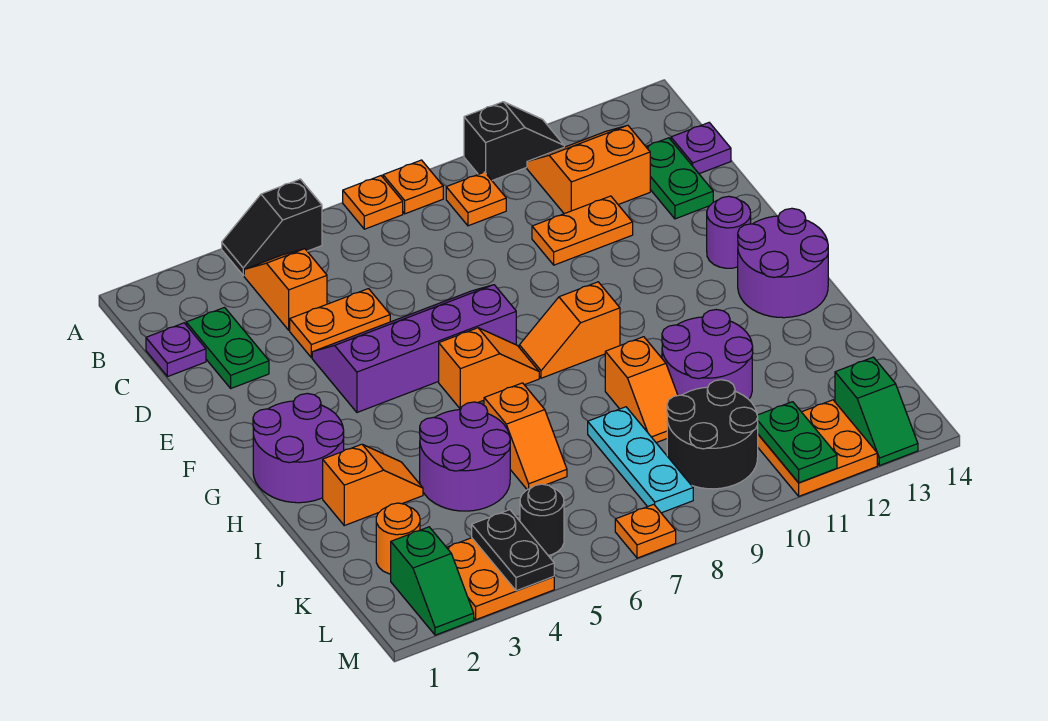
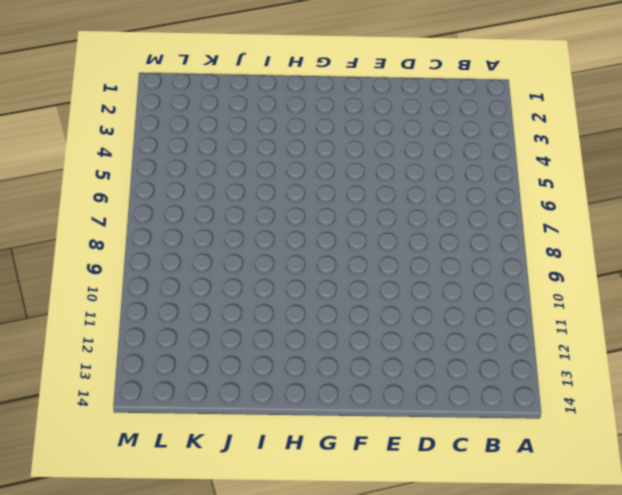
none -> black 1x2 slope [222,179,322,275]
none -> orange 1x1 plate [343,176,403,229]
none -> orange 1x1 plate [383,160,443,214]
none -> black 1x2 slope [464,102,564,180]

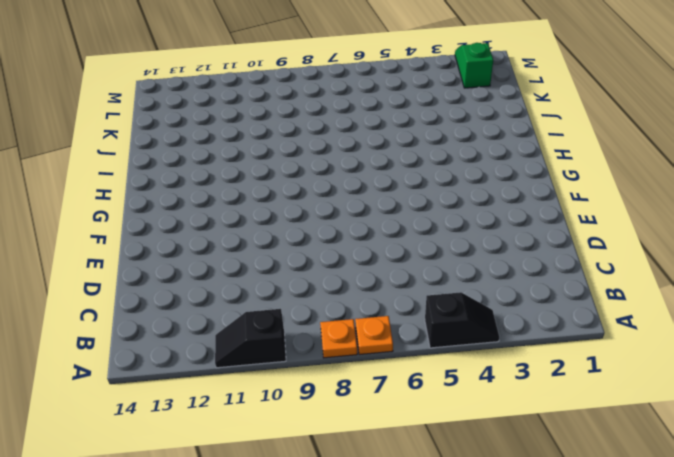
none -> orange 1x2 slope [244,249,327,330]
none -> orange 1x1 plate [446,172,506,226]
none -> orange 2x2 slope [527,125,650,214]
none -> purple 1x1 plate [146,323,206,377]

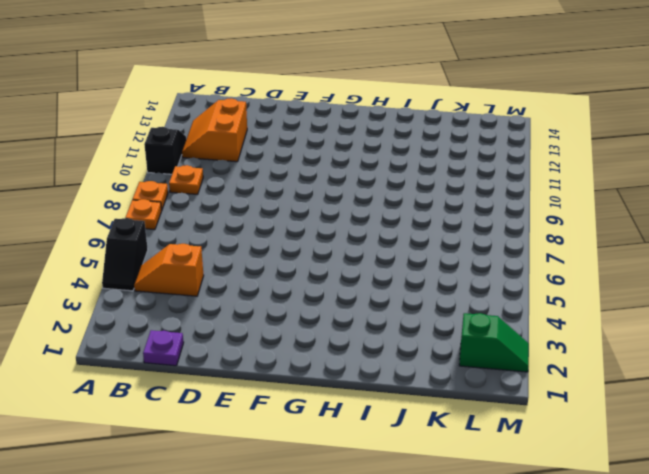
none -> green 1x2 plate [186,308,269,388]
none -> green 1x2 plate [646,138,713,219]
none -> purple 1x1 plate [671,123,731,174]
none -> orange 1x2 plate [290,289,390,358]

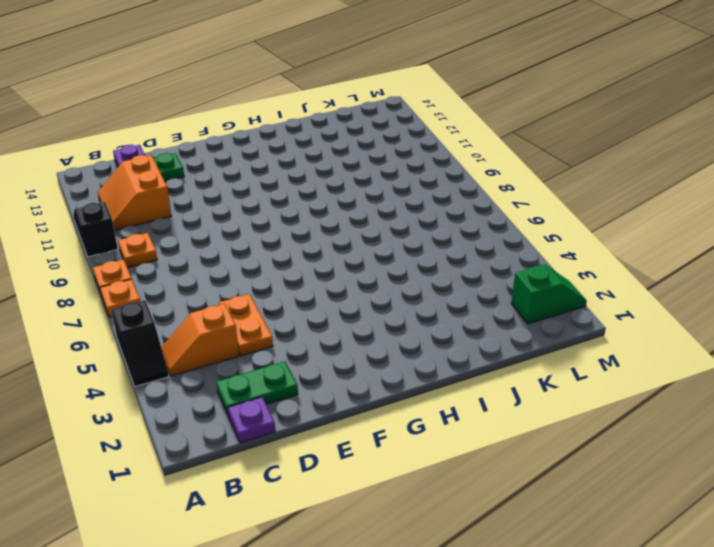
none -> orange 1x2 plate [532,196,633,265]
none -> purple 2x4 slope [312,285,516,412]
none -> purple 1x1 round brick [707,196,751,268]
none -> purple 2x2 round brick [253,393,344,503]

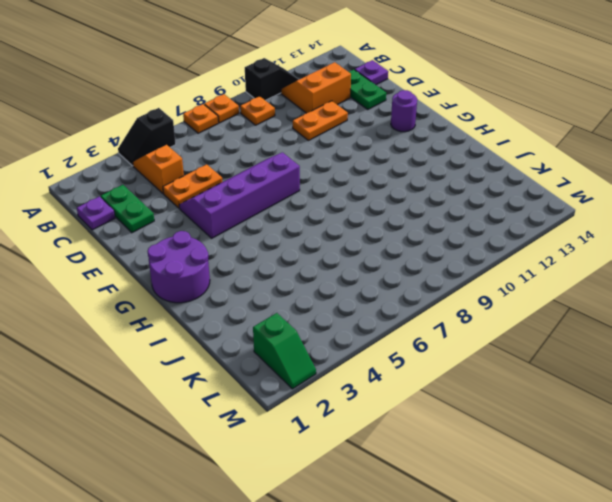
none -> orange 1x2 slope [439,328,539,409]
none -> orange 1x2 slope [519,282,620,378]
none -> purple 2x2 round brick [738,208,828,318]
none -> orange 1x2 slope [323,444,423,526]

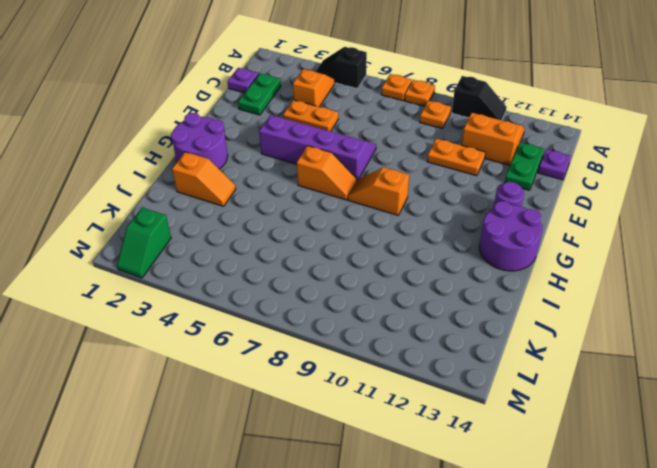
none -> purple 2x2 round brick [420,402,510,511]
none -> orange 1x2 slope [484,383,567,490]
none -> orange 1x2 slope [605,337,678,443]
none -> purple 2x2 round brick [662,310,753,399]

